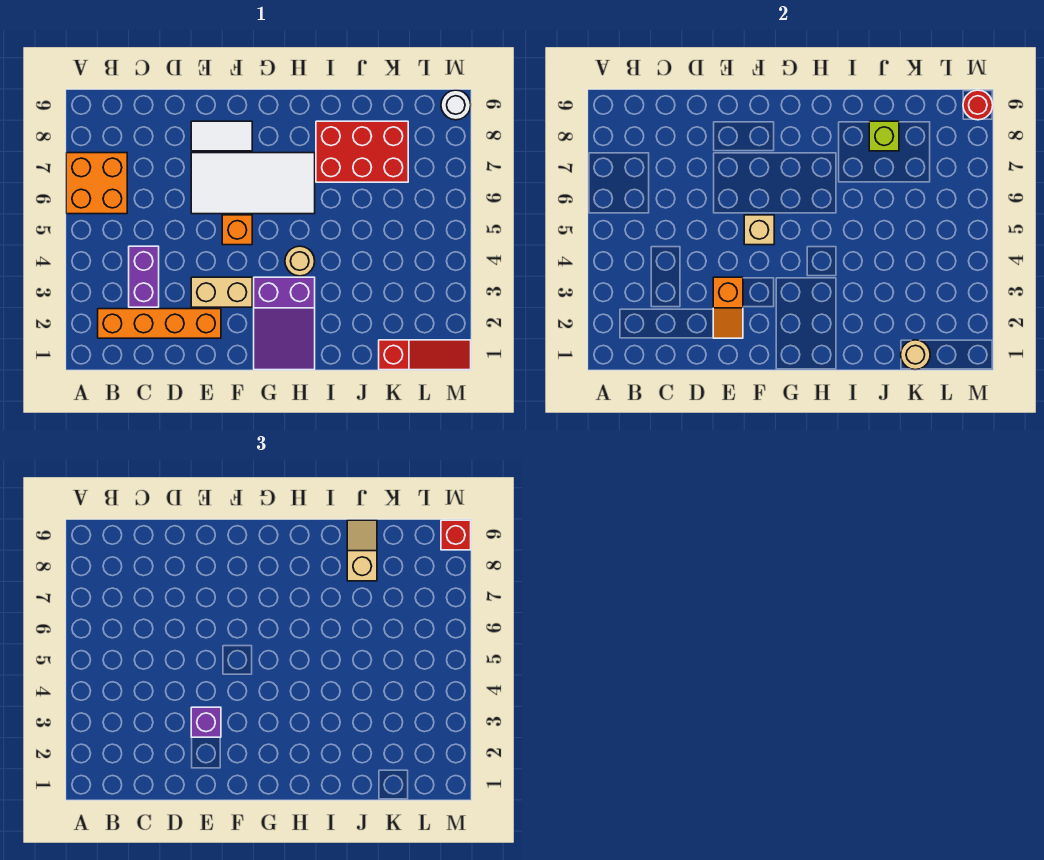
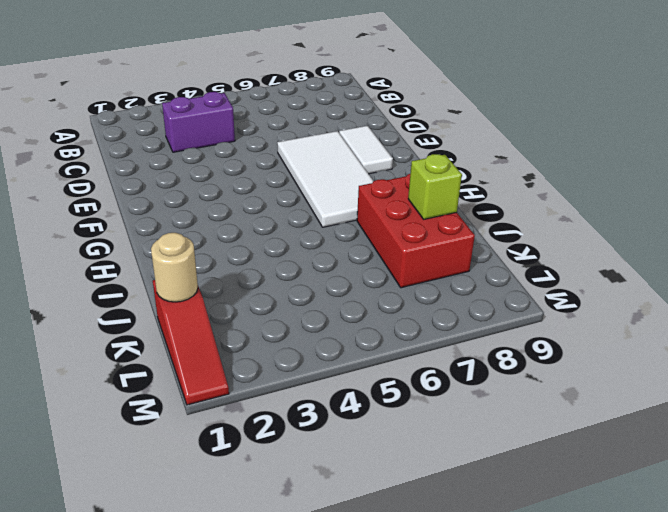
none -> orange 2x2 brick [66,153,127,214]
none -> orange 1x4 brick [98,309,221,338]
none -> tan 1x2 brick [191,277,252,307]

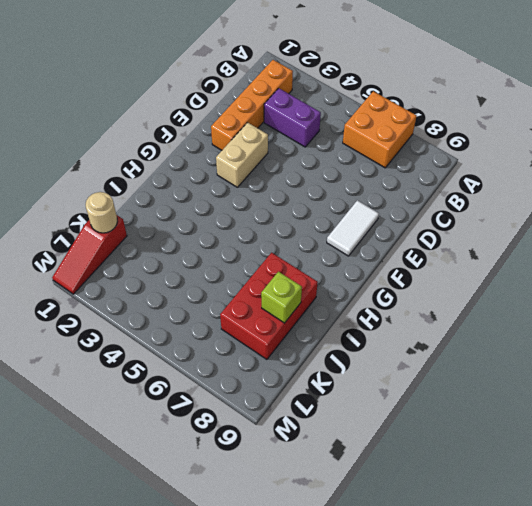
none -> white 2x4 tile [191,153,315,214]
none -> orange 1x1 brick [222,215,252,245]
none -> purple 2x3 slope [254,277,315,370]

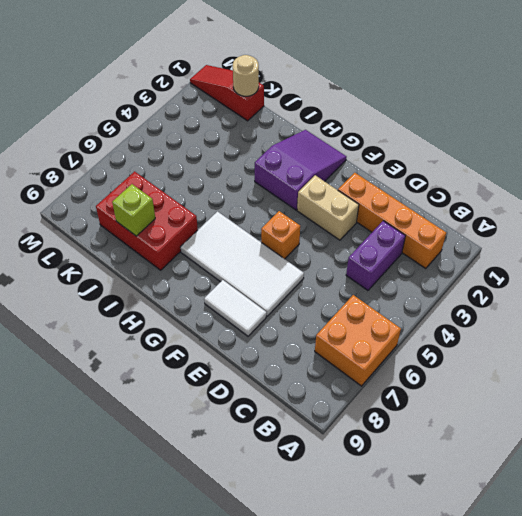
none -> tan 1x1 round brick [285,246,315,276]
none -> white 1x1 round brick [441,90,471,120]
none -> orange 1x2 slope [713,277,743,338]

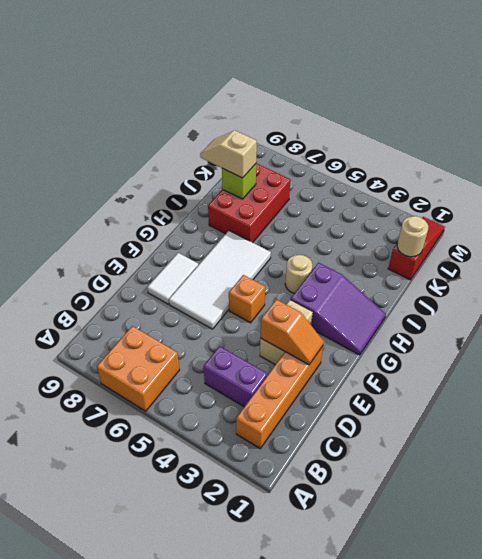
none -> white 1x1 round brick [441,90,471,120]
none -> tan 1x1 brick [744,215,774,245]
none -> red 1x1 round brick [963,90,993,120]

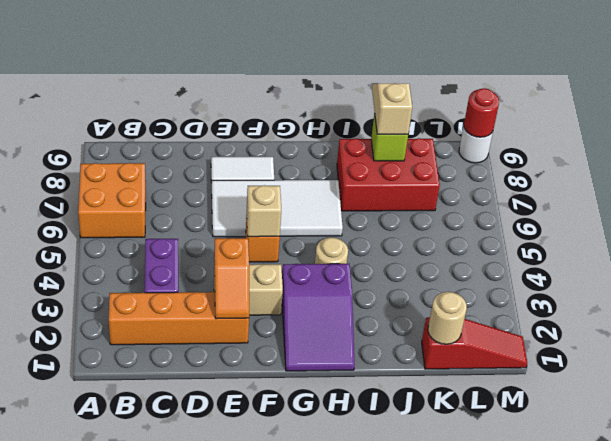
none -> purple 1x1 brick [191,707,221,737]
none -> red 1x1 brick [441,520,471,550]

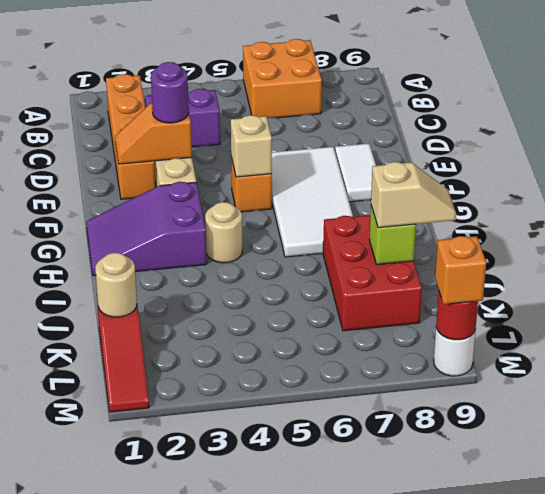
purple 1x1 round brick [151,62,189,123] -> purple 1x1 brick [191,707,221,737]
orange 1x1 brick [435,236,486,304] -> red 1x1 brick [441,520,471,550]

